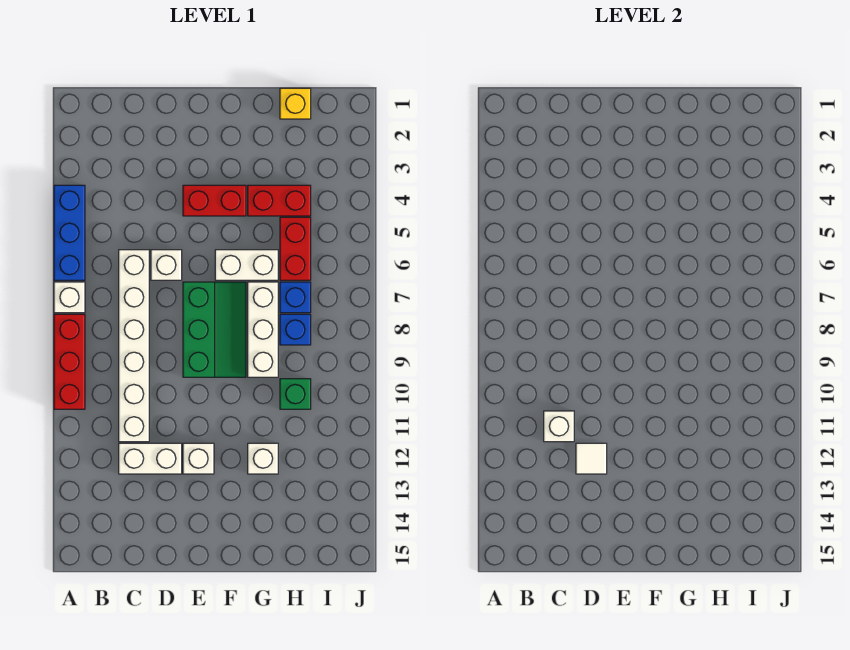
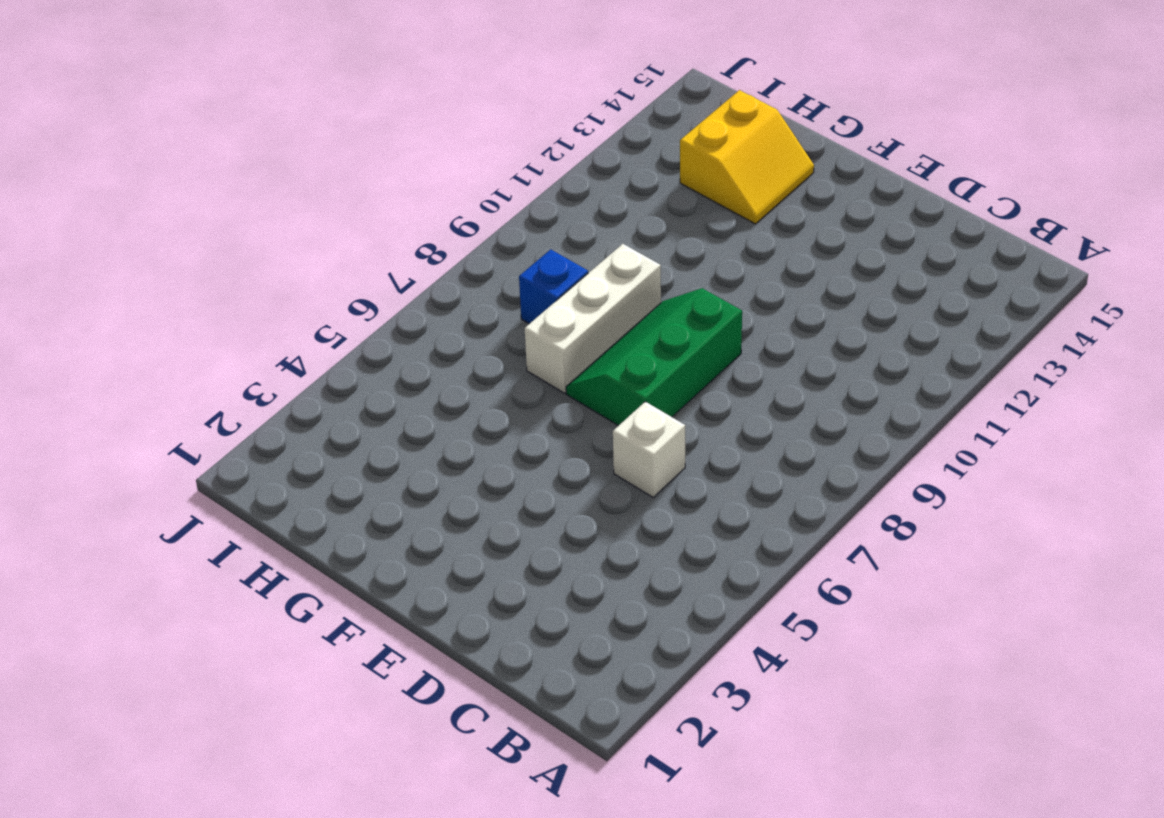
yellow 2x2 slope [680,90,814,224] -> none
none -> blue 1x3 brick [54,185,85,280]
none -> white 1x1 brick [54,282,85,313]
none -> red 1x3 brick [54,314,85,409]

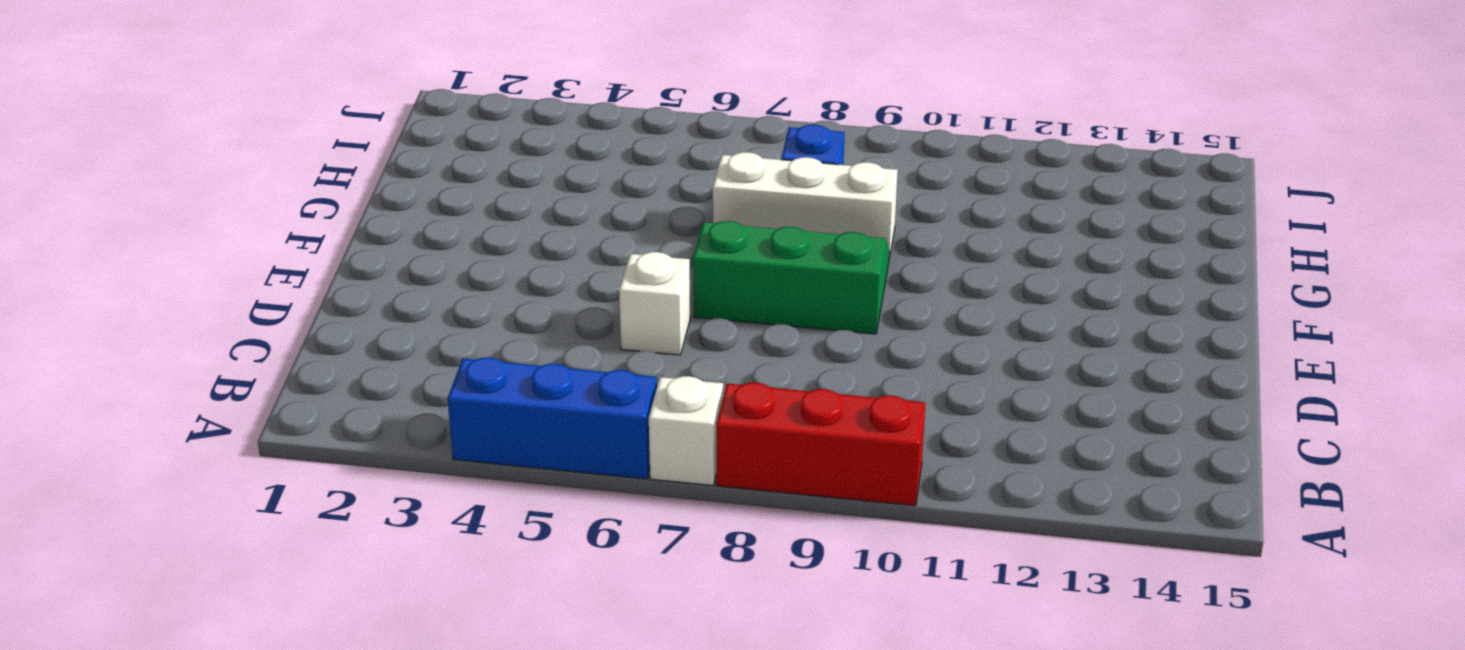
none -> white 1x6 brick [119,250,149,442]
none -> white 1x2 brick [119,443,182,474]
none -> red 1x2 brick [183,185,246,216]

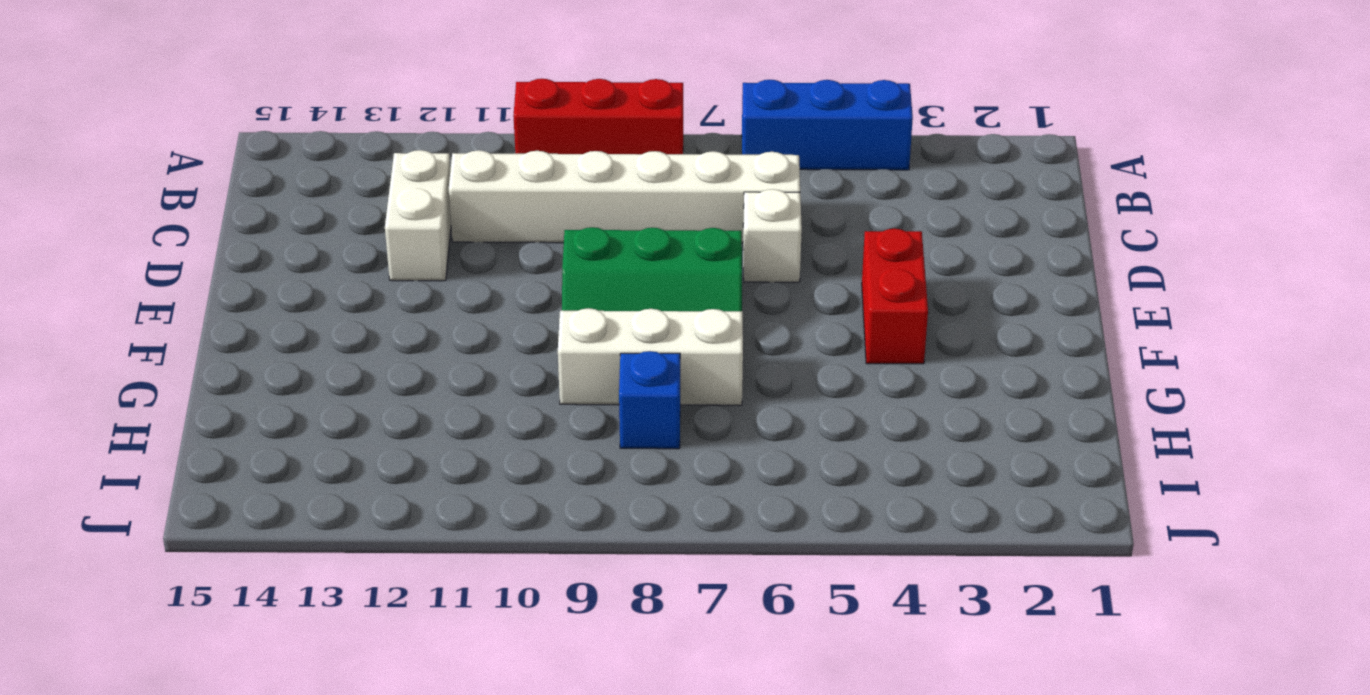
none -> white 1x1 brick [54,282,85,313]
none -> white 1x1 brick [183,443,214,474]
none -> white 1x2 brick [215,250,278,280]

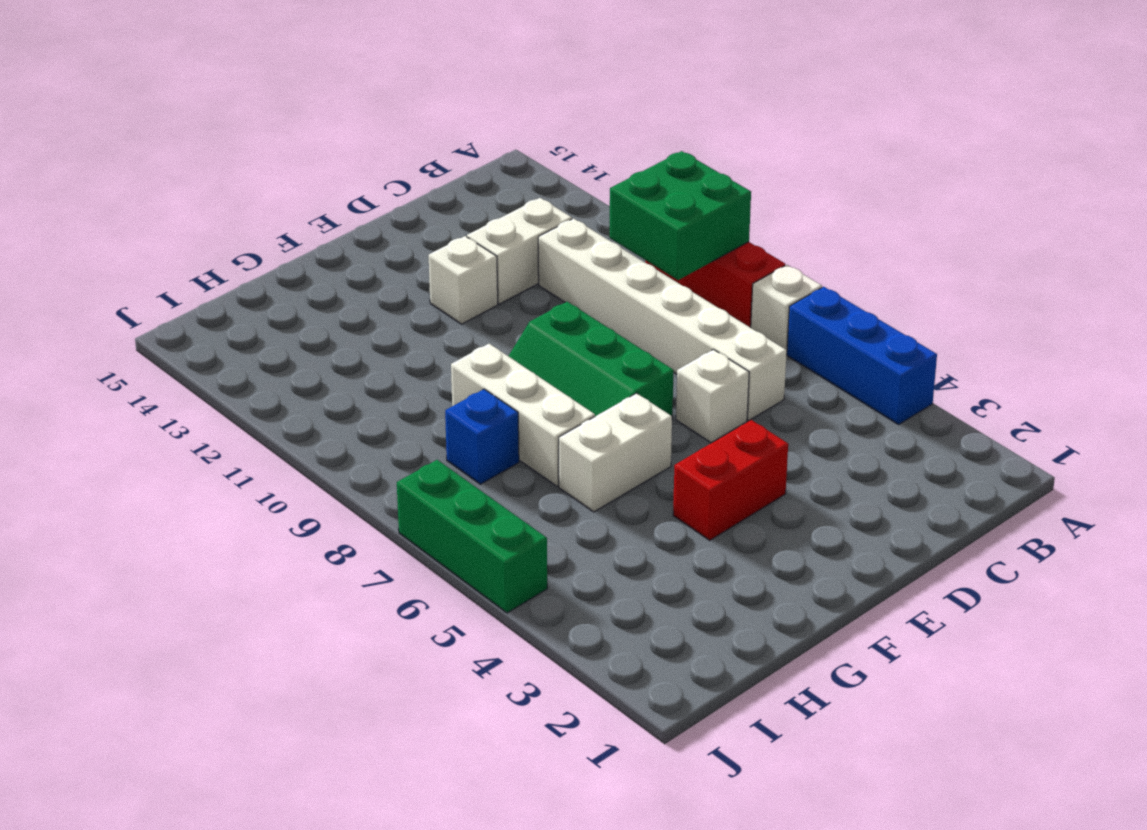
green 2x2 brick [610,151,751,280] -> none
green 1x3 brick [397,460,547,613] -> none
none -> red 1x2 brick [248,185,311,216]
none -> white 1x1 brick [248,443,278,474]
none -> yellow 1x1 brick [280,88,311,119]

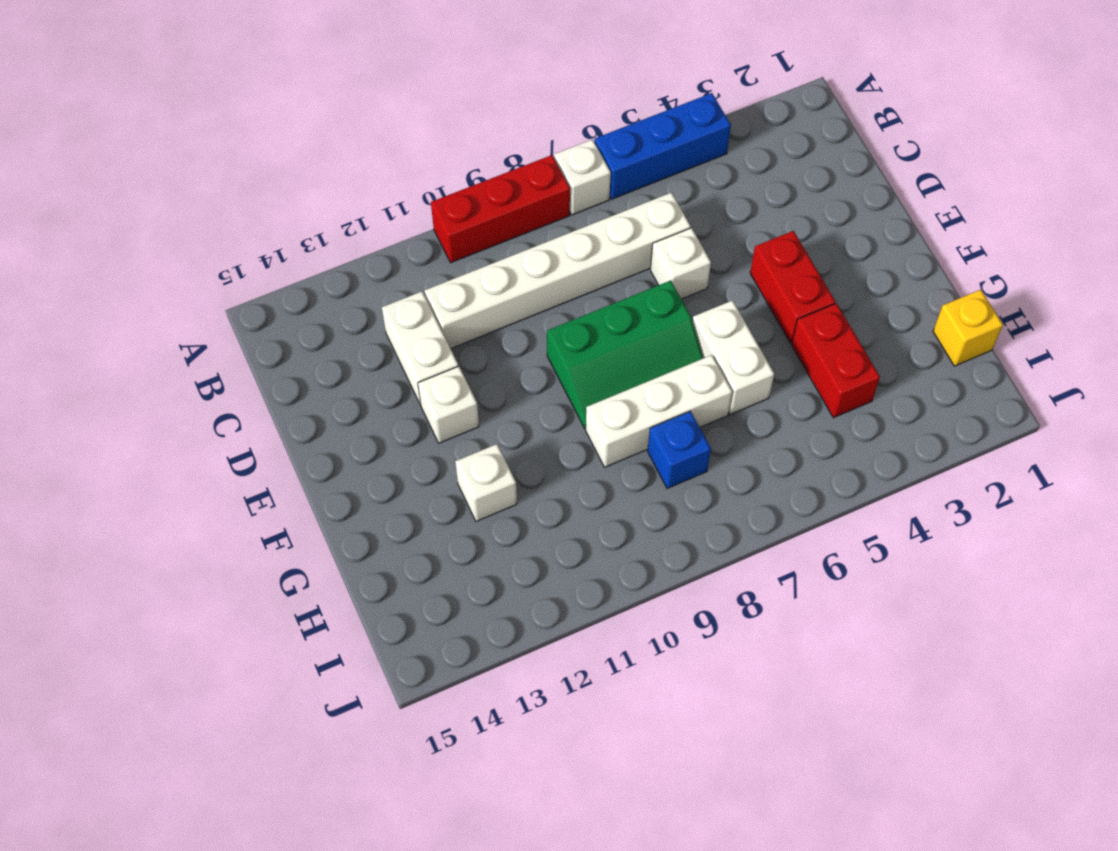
none -> red 1x2 brick [280,217,311,280]
none -> blue 1x1 brick [280,282,311,313]
none -> green 1x1 brick [280,379,311,409]

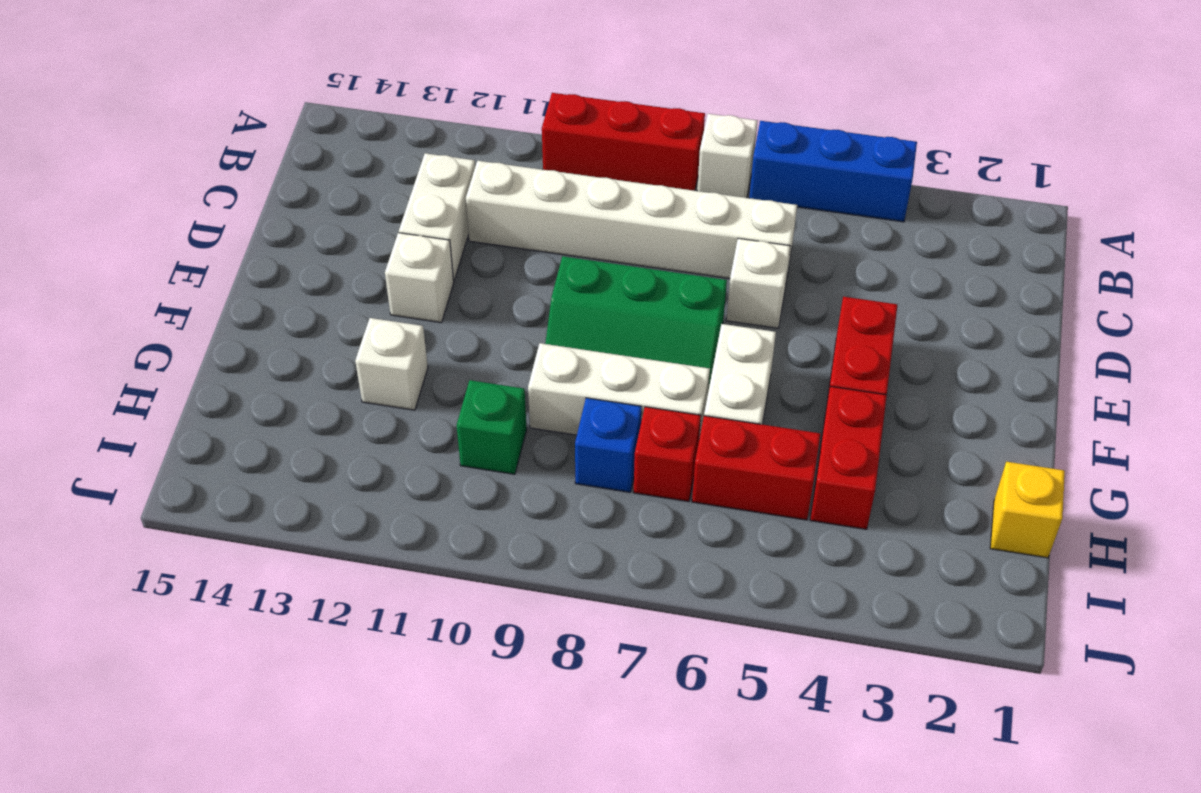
red 1x1 brick [634,407,701,502] -> blue 1x1 brick [280,282,311,313]
none -> white 1x1 brick [544,411,574,442]
none -> white 1x1 tile [576,443,607,474]

